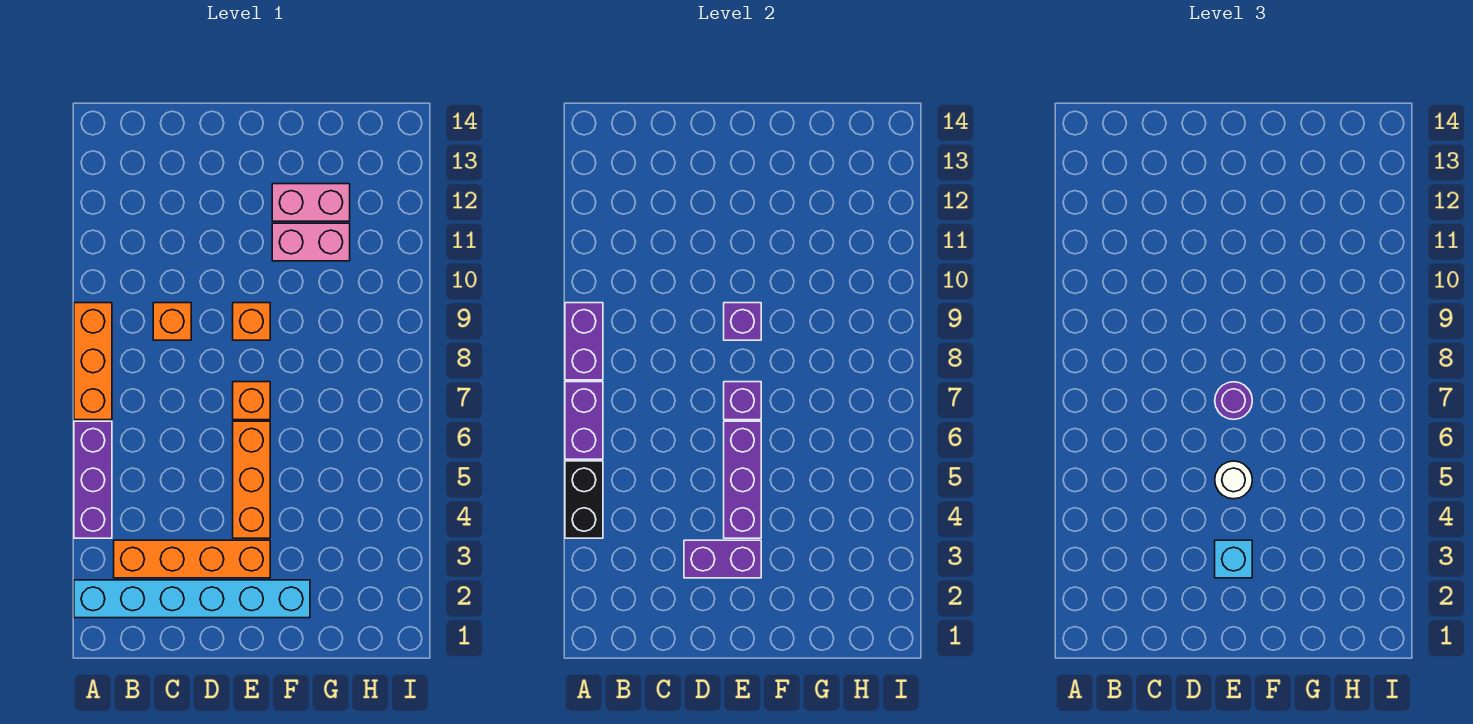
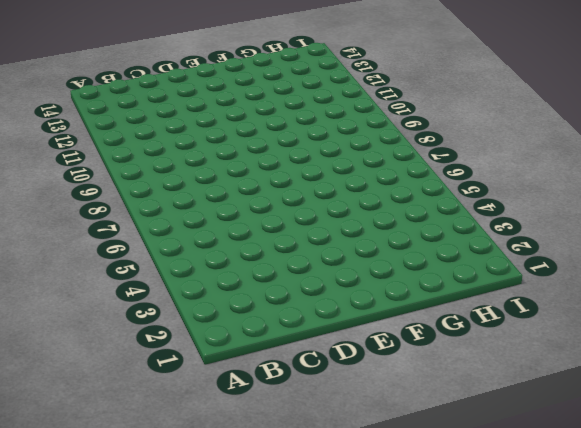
none -> cyan 1x6 brick [74,580,310,618]
none -> purple 1x3 brick [74,421,112,538]
none -> orange 1x3 brick [74,303,112,420]

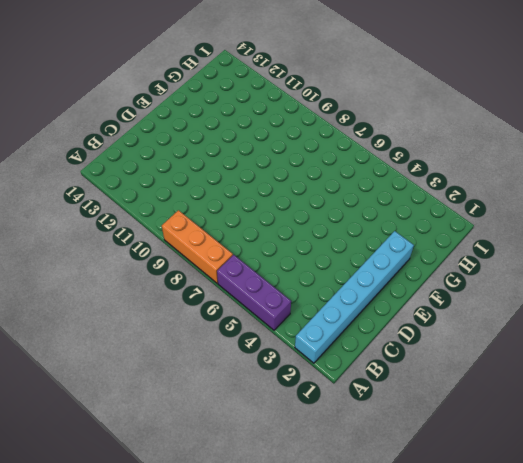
none -> orange 1x4 brick [114,540,270,578]
none -> orange 1x1 brick [153,303,191,340]
none -> orange 1x3 brick [233,421,270,538]

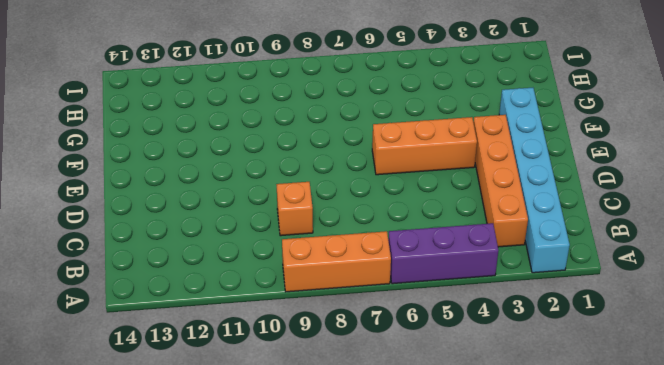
none -> orange 1x1 brick [233,382,270,420]
none -> orange 1x1 brick [233,303,270,340]
none -> pink 1x2 brick [272,223,350,261]

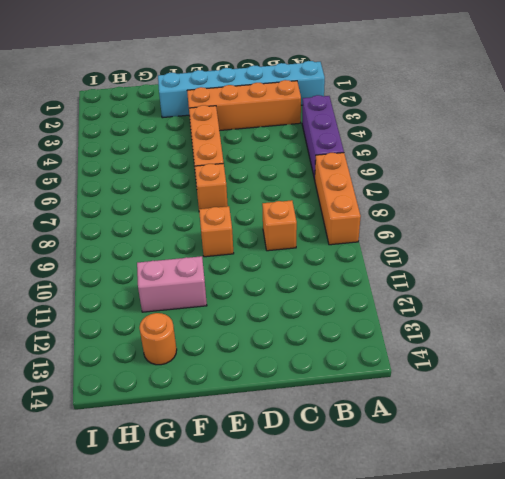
orange 1x1 round brick [139,313,177,365] -> none
none -> pink 1x2 brick [272,184,350,221]
none -> black 1x2 brick [565,461,603,538]
none -> purple 1x2 brick [565,382,603,459]

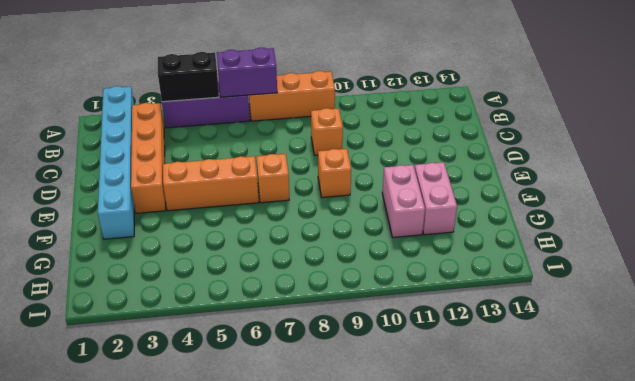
none -> purple 1x2 brick [565,303,603,380]
none -> purple 1x2 brick [684,540,761,578]
none -> purple 1x3 brick [724,421,761,538]

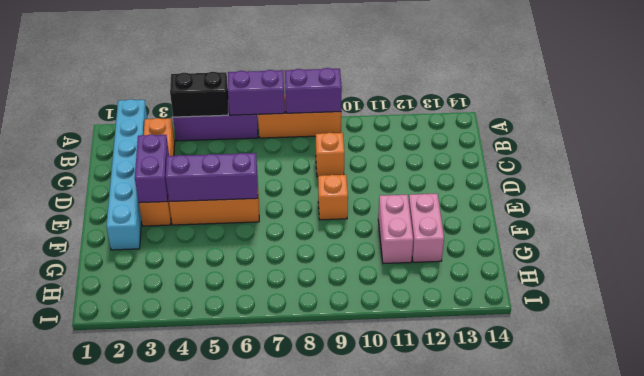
none -> orange 1x1 brick [233,382,270,420]
none -> purple 1x1 brick [724,382,761,420]
none -> purple 1x1 brick [724,303,761,340]

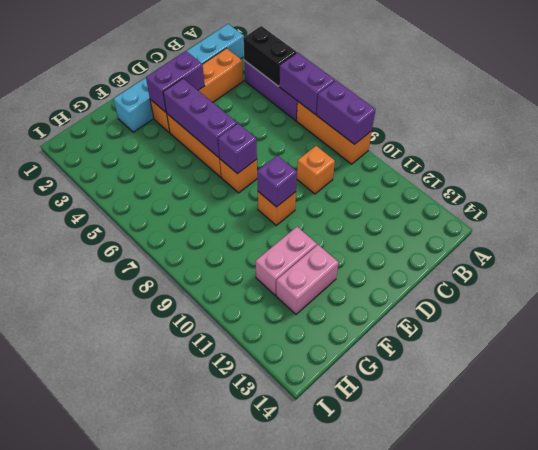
none -> cyan 1x1 brick [1215,540,1252,578]
none -> white 1x1 round brick [1215,461,1252,499]
none -> purple 1x1 round brick [1215,382,1252,420]

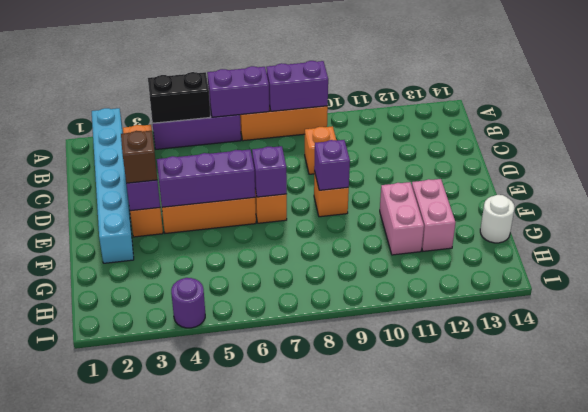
brown 1x1 brick [121,131,157,183] -> cyan 1x1 brick [1215,540,1252,578]
white 1x1 round brick [480,195,515,243] -> white 1x1 round brick moved to [1215,461,1252,499]
purple 1x1 round brick [171,278,205,328] -> purple 1x1 round brick moved to [1215,382,1252,420]

